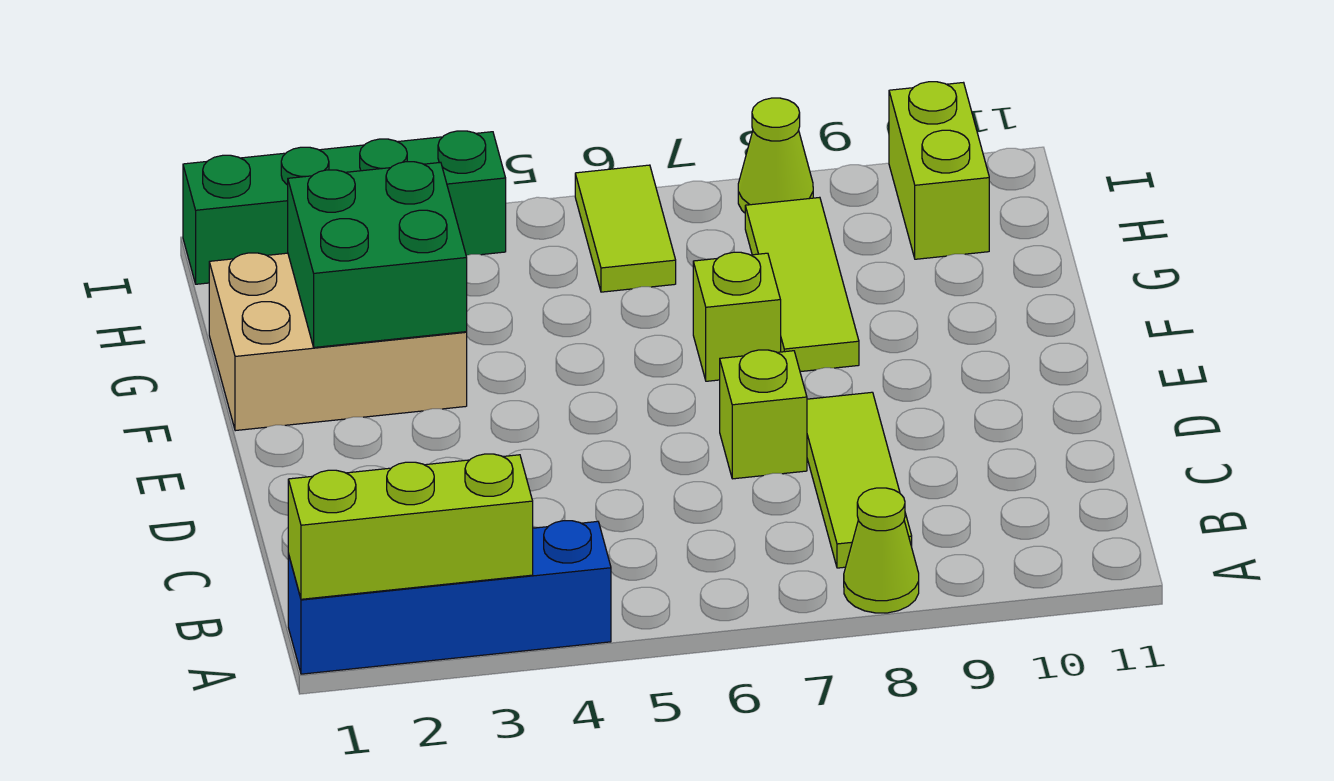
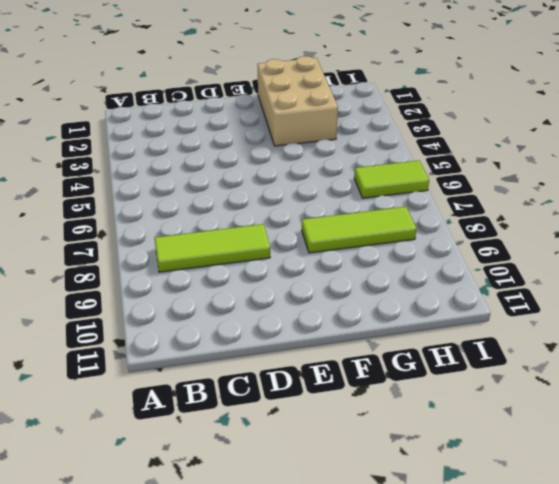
none -> blue 1x4 brick [288,521,611,674]
none -> lime 1x1 cone [844,488,919,613]
none -> lime 1x1 brick [720,350,807,479]

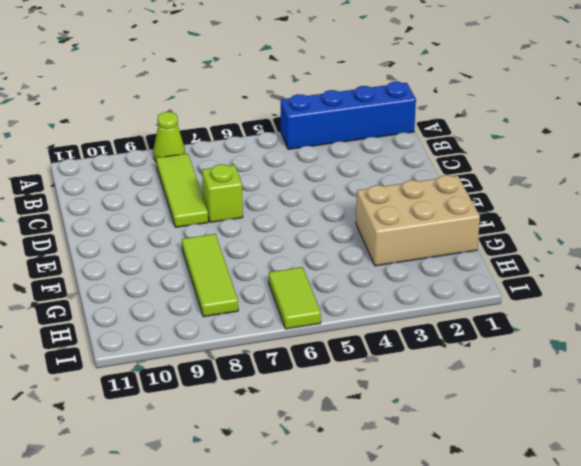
none -> lime 1x1 brick [693,252,781,381]
none -> lime 1x2 brick [889,82,989,259]
none -> green 1x4 brick [183,131,506,284]

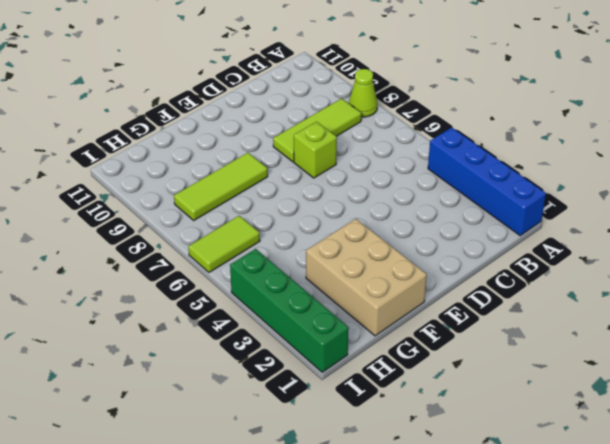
none -> lime 1x1 brick [693,252,781,381]
none -> lime 1x2 brick [889,82,989,259]
none -> lime 1x1 cone [738,98,813,213]

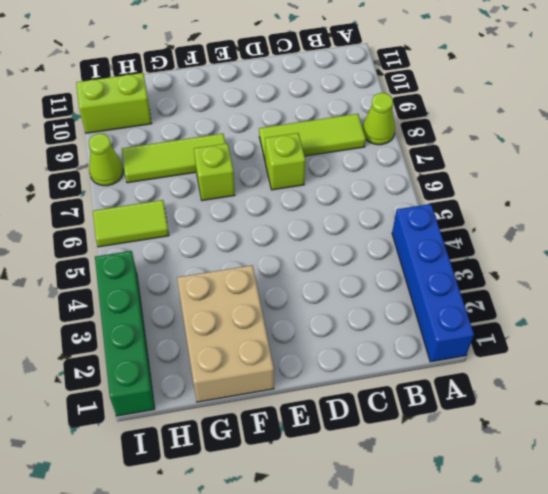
none -> lime 1x3 brick [288,454,533,599]
none -> green 2x2 brick [288,162,467,347]

